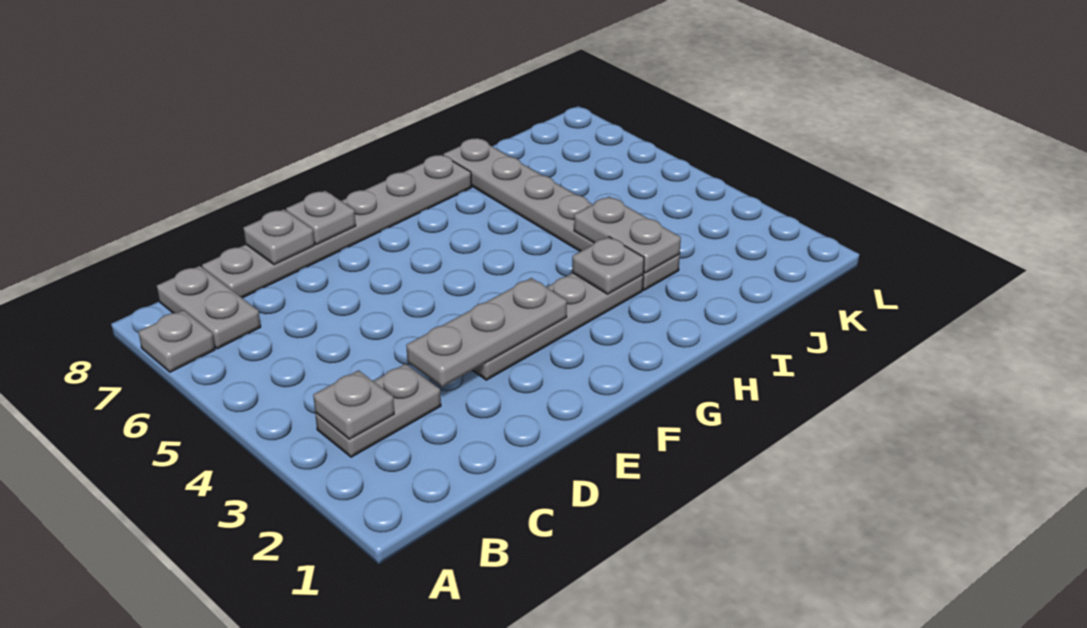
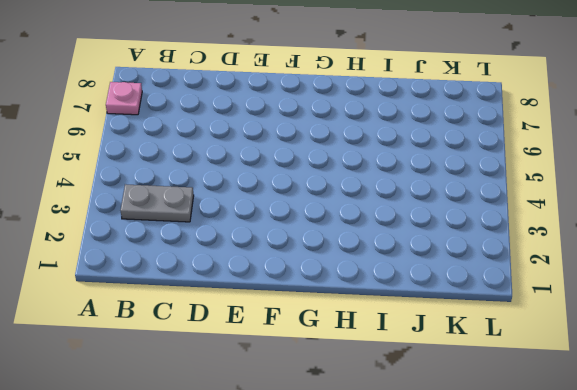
pink 1x1 plate [106,82,142,115] -> grey 1x1 plate [139,310,215,372]
none -> grey 1x2 plate [157,266,261,349]
none -> grey 1x6 plate [202,155,472,298]
none -> grey 1x4 plate [473,273,643,380]

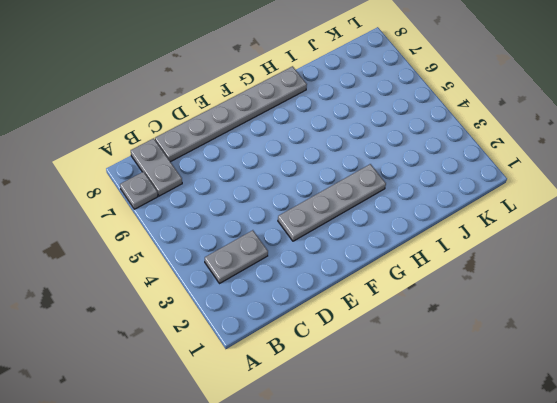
none -> grey 1x6 plate [443,138,680,290]
none -> grey 1x1 plate [313,370,394,439]
none -> grey 1x3 plate [406,278,567,387]

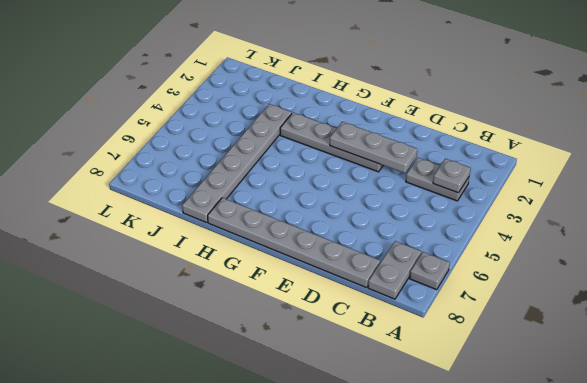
none -> grey 1x1 plate [244,209,314,265]
none -> grey 1x1 plate [286,191,356,244]
none -> grey 1x1 plate [572,237,644,294]

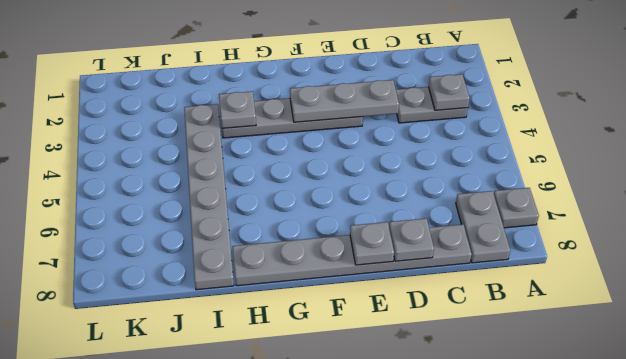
none -> grey 1x2 plate [574,197,681,273]

